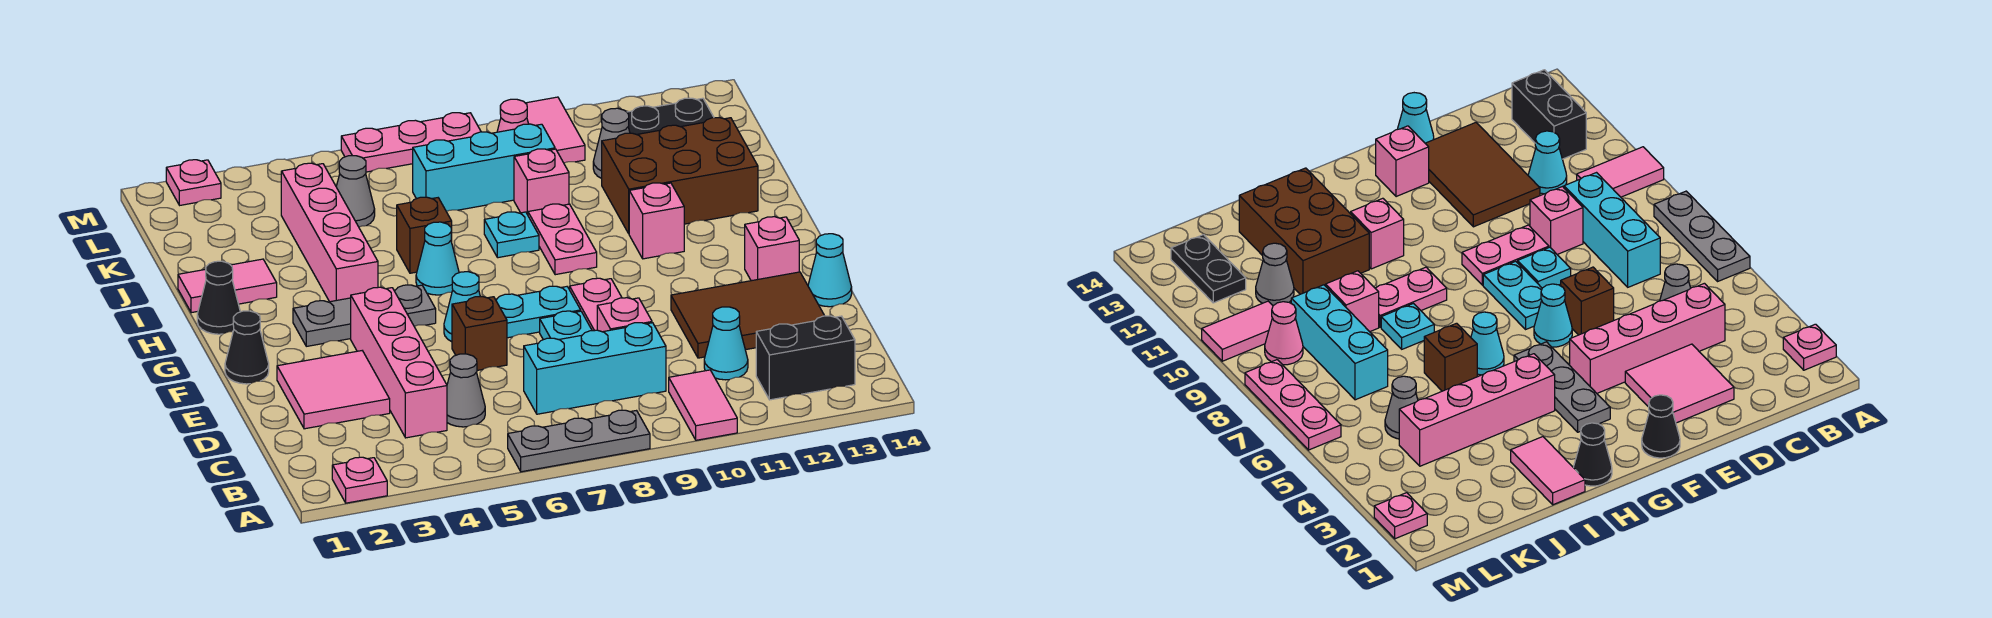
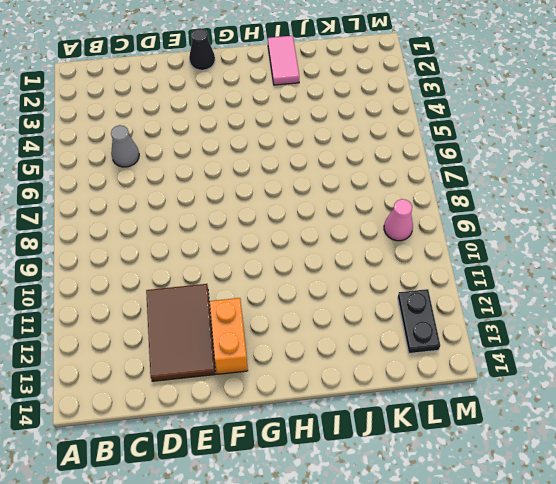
orange 1x2 brick [210,298,248,374] -> pink 1x1 brick [745,217,799,281]
none -> pink 1x1 plate [332,457,387,503]
none -> grey 1x3 plate [508,410,650,472]
none -> pink 1x2 tile [669,370,737,440]
none -> black 1x2 brick [756,316,855,400]

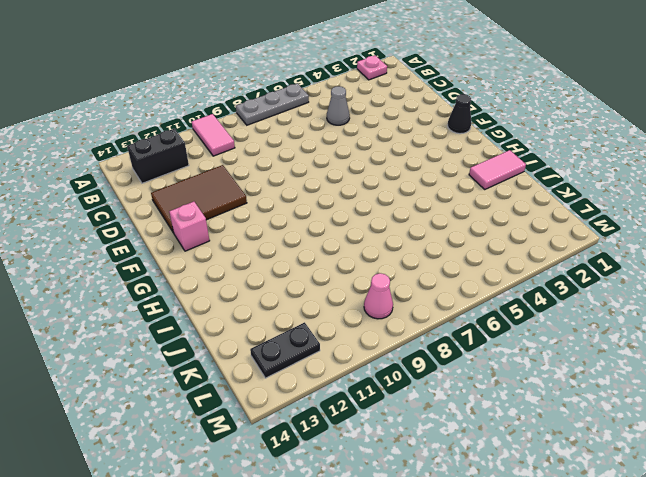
none -> pink 1x4 brick [351,287,447,438]
none -> cyan 1x3 brick [524,323,666,414]
none -> cyan 1x1 cone [704,307,748,380]
none -> pink 2x2 tile [277,351,390,429]

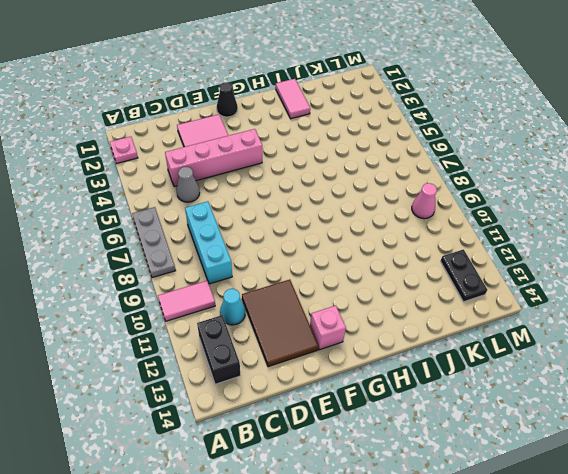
none -> pink 1x1 brick [597,298,652,332]
none -> brown 1x1 brick [452,297,507,370]
none -> cyan 1x1 plate [540,311,592,340]
none -> pink 1x2 plate [570,278,622,331]

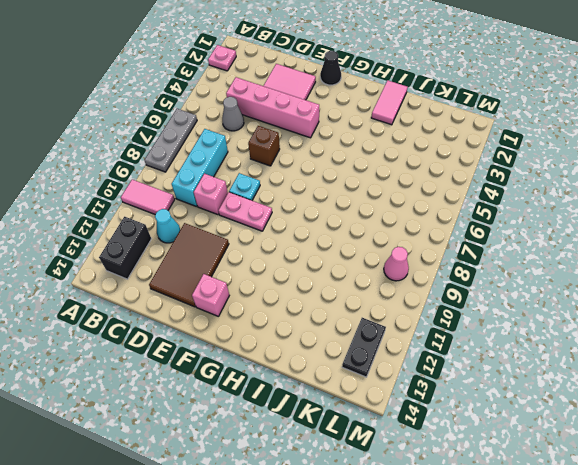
none -> cyan 1x1 cone [808,234,852,307]
none -> cyan 1x1 cone [444,272,480,342]
none -> cyan 1x2 plate [496,286,581,338]
none -> grey 1x3 plate [293,285,436,346]

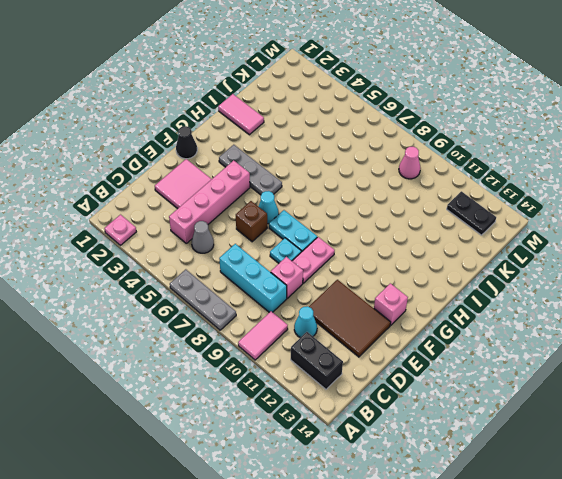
none -> cyan 1x1 cone [808,234,852,307]
none -> black 1x1 cone [197,261,240,334]
none -> pink 1x4 brick [281,163,378,302]
none -> cyan 1x1 cone [416,222,459,295]

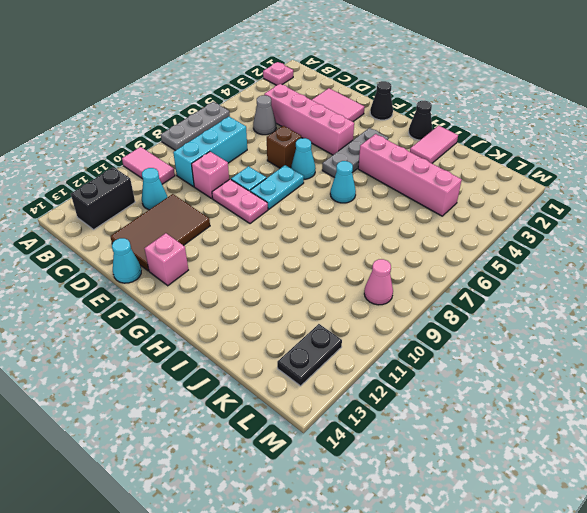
none -> pink 1x2 plate [528,204,597,275]
none -> pink 1x1 brick [629,183,684,259]
none -> brown 1x1 brick [397,197,452,273]
none -> cyan 1x1 plate [484,212,539,258]

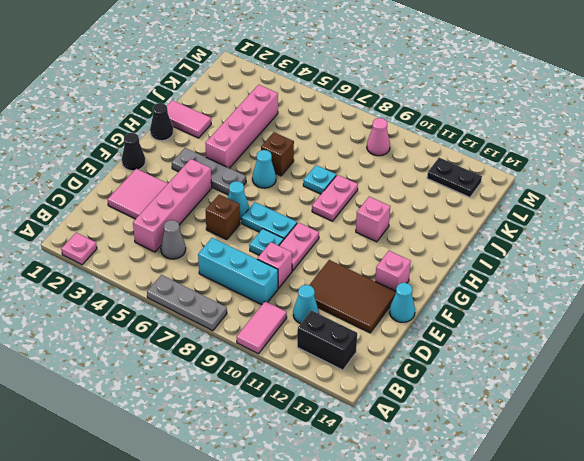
none -> brown 2x3 brick [602,118,758,233]
none -> pink 1x1 brick [514,149,569,215]
none -> grey 1x1 cone [336,156,375,227]
none -> cyan 1x3 brick [413,124,555,211]

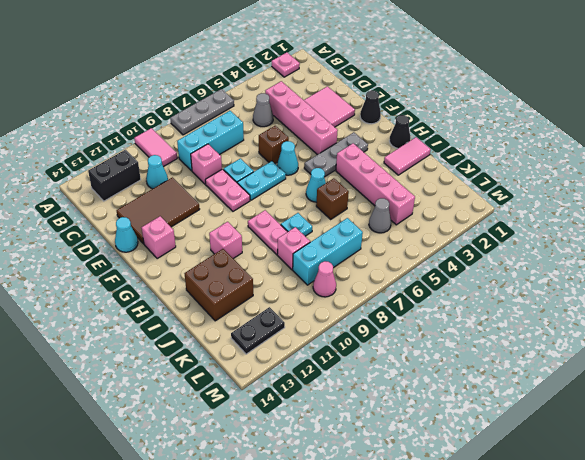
brown 2x2 brick [185,249,253,321] -> brown 2x3 brick [602,118,758,233]
none -> grey 1x1 cone [593,108,630,179]
none -> pink 1x2 tile [526,97,585,163]
none -> pink 1x1 plate [166,160,221,205]
none -> pink 1x3 plate [341,113,481,172]

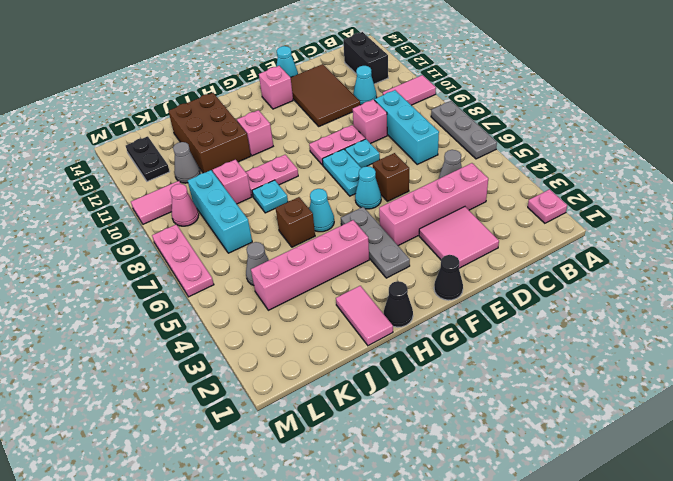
none -> pink 1x1 plate [166,160,221,205]

